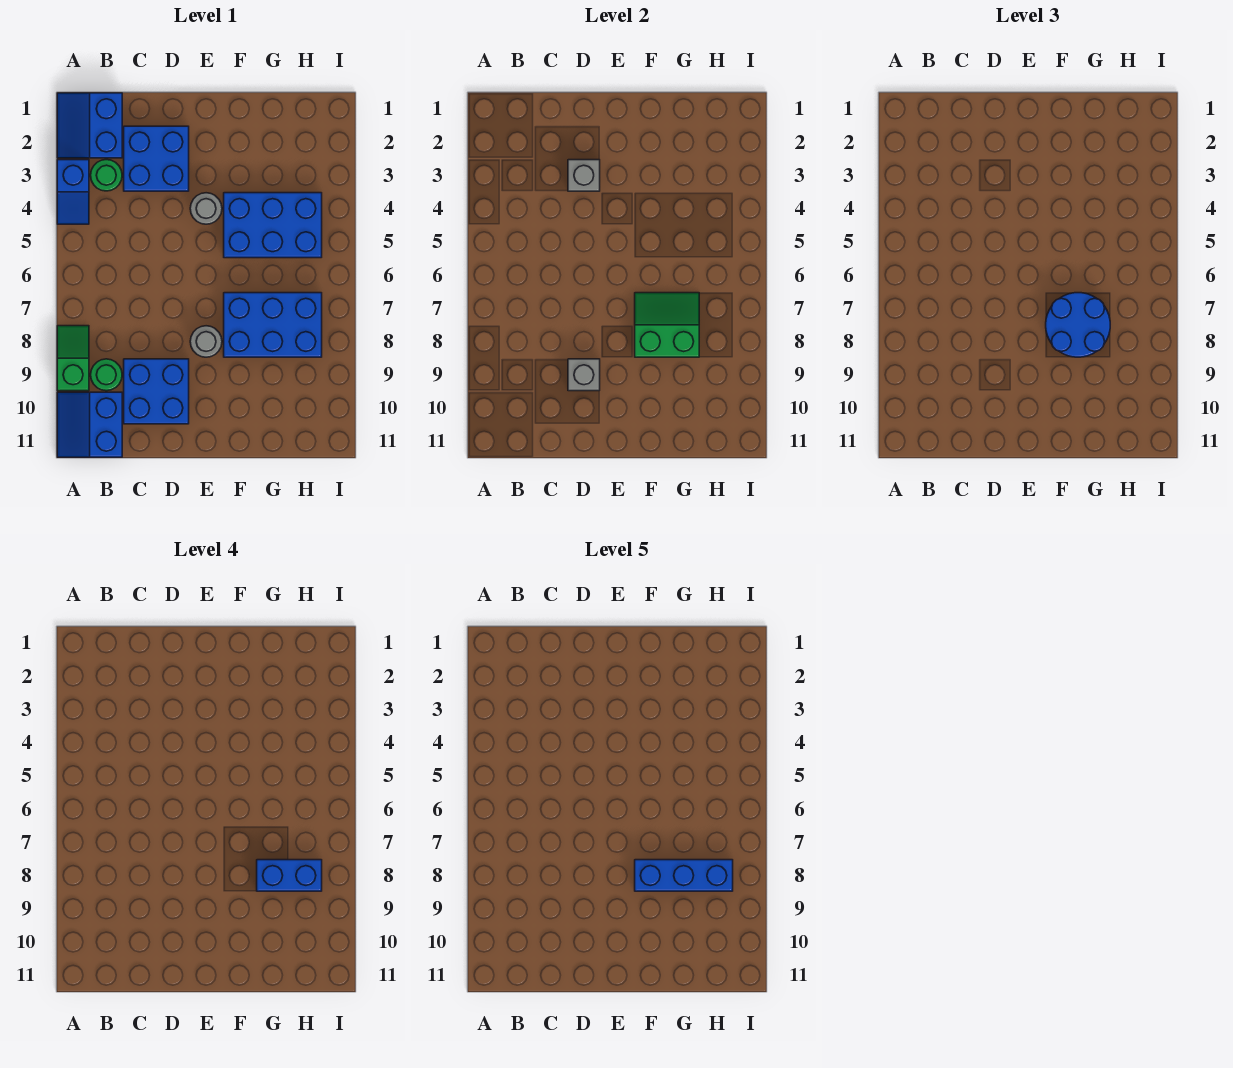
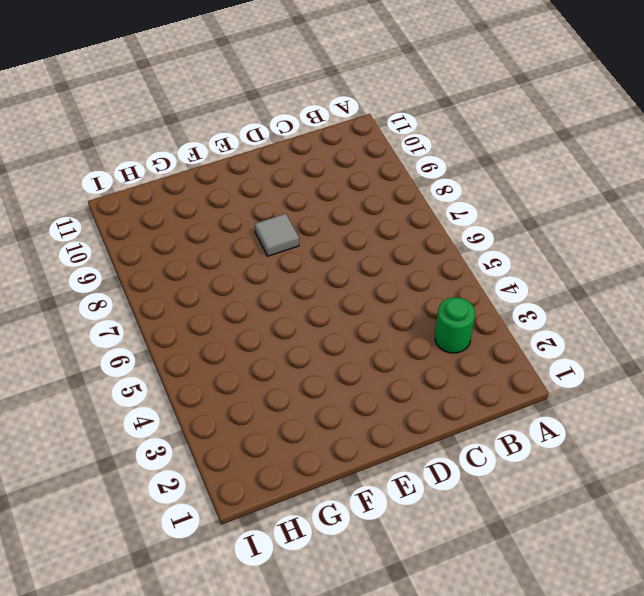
grey 1x1 tile [255,213,299,256] -> grey 1x1 round brick [190,326,222,357]
none -> blue 2x2 slope [57,93,122,158]
none -> blue 1x2 slope [57,160,89,224]
none -> green 1x2 slope [57,326,89,391]

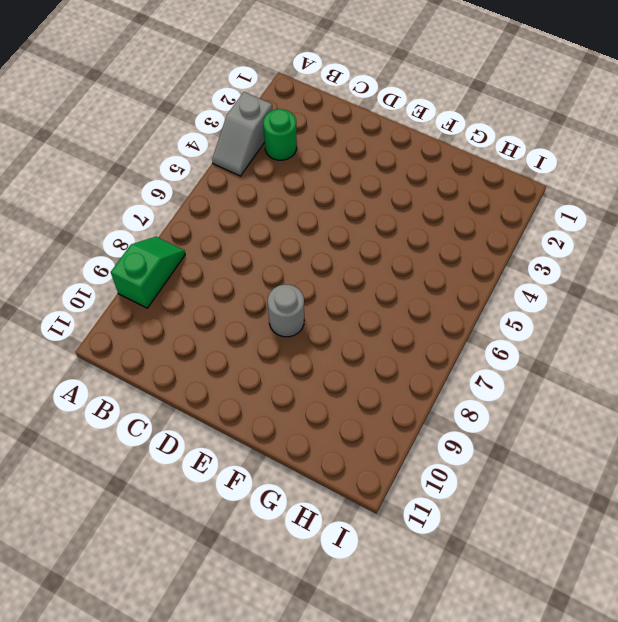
grey 1x2 slope [212,92,272,176] -> blue 1x2 slope [57,160,89,224]
none -> blue 2x2 slope [57,93,122,158]
none -> blue 2x2 slope [57,392,122,457]
none -> green 1x1 round brick [91,359,122,391]

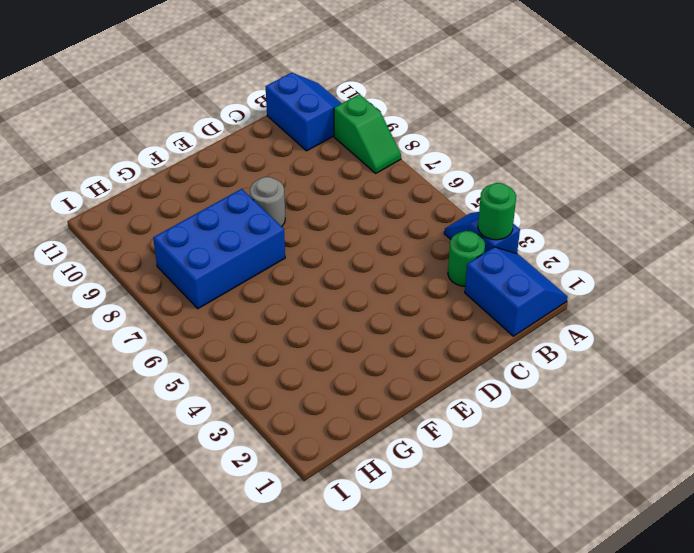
green 1x1 round brick [478,183,516,240] -> green 1x1 round brick moved to [91,359,122,391]
none -> blue 2x2 brick [124,126,189,191]
none -> blue 2x2 brick [124,359,189,424]
none -> grey 1x1 round brick [190,193,222,224]

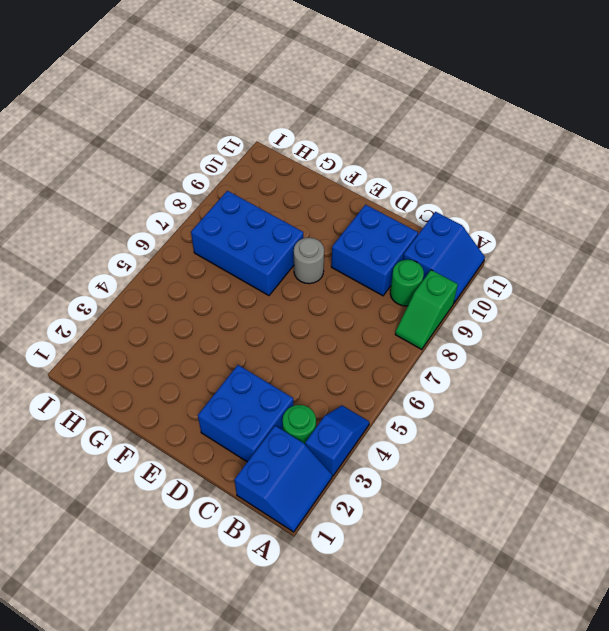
none -> grey 1x1 round brick [190,193,222,224]
none -> blue 2x3 brick [224,193,322,258]
none -> grey 1x1 brick [568,160,600,191]

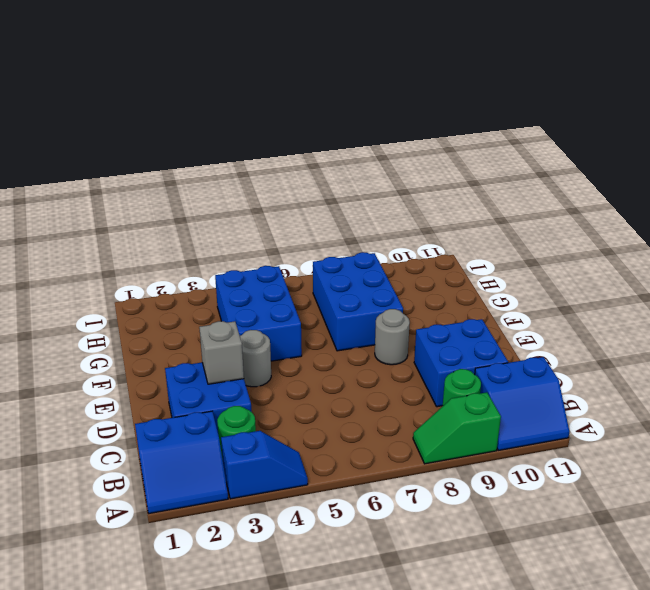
none -> grey 1x1 brick [568,359,600,391]
none -> green 2x2 slope [635,293,699,357]
none -> blue 2x2 round brick [1046,293,1110,357]

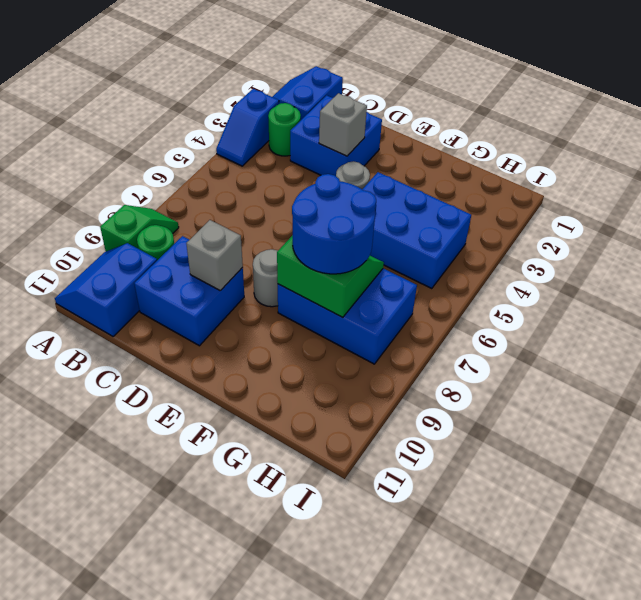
none -> blue 1x2 brick [257,860,322,891]
none -> blue 1x3 brick [635,860,733,891]

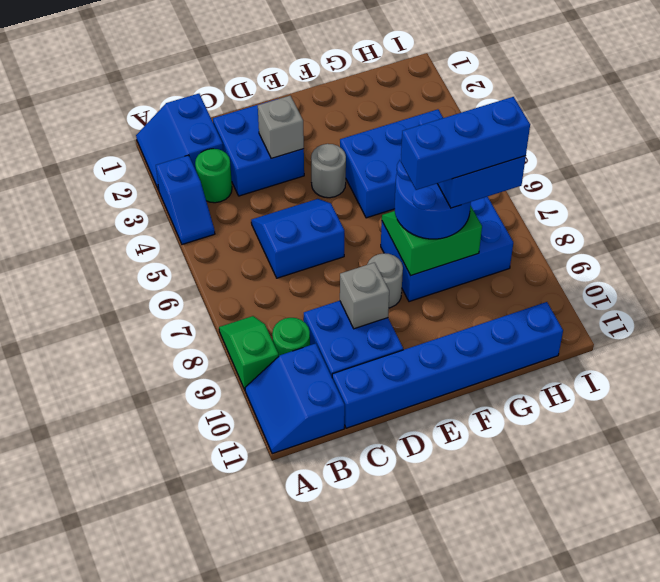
blue 2x2 slope [251,199,344,278] -> none
blue 1x6 brick [332,302,563,428] -> none

